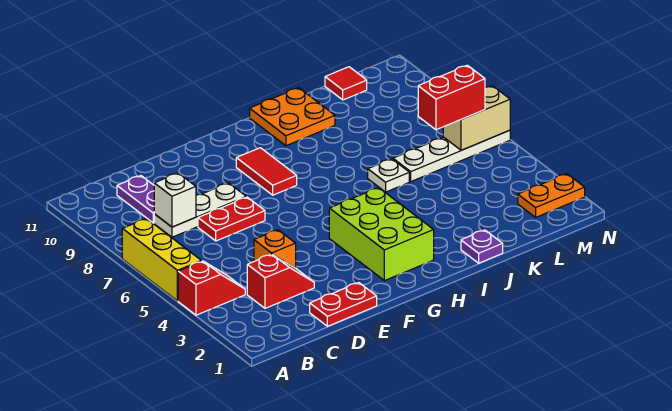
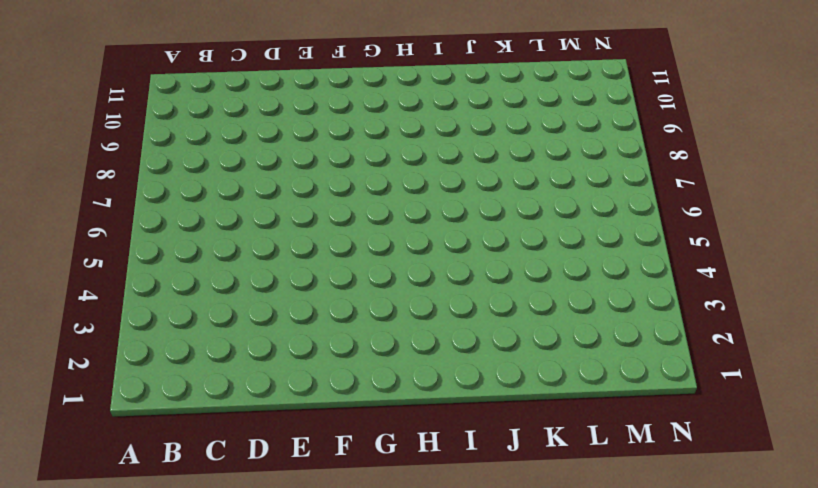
none -> red 1x2 slope [178,261,245,315]
none -> yellow 1x3 brick [122,218,201,301]
none -> red 1x2 slope [247,254,314,308]

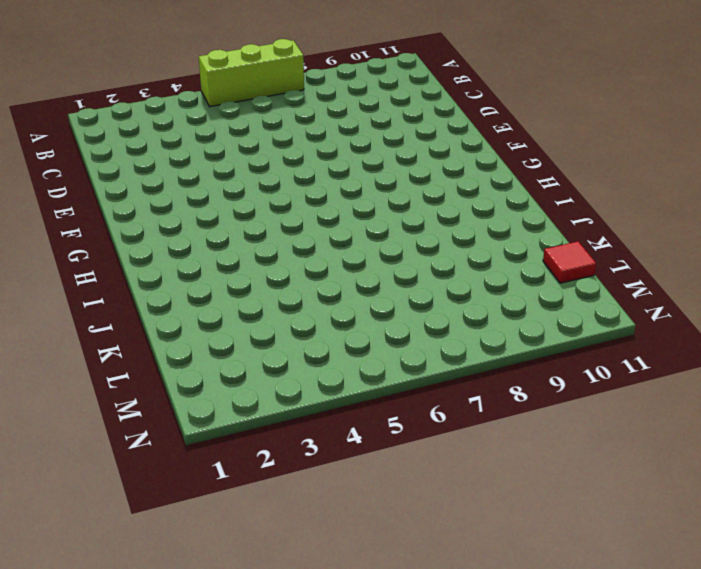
lime 1x3 brick [199,39,304,107] -> yellow 1x3 brick [122,218,201,301]
none -> red 1x2 slope [178,261,245,315]
none -> red 1x2 slope [247,254,314,308]
none -> white 1x3 plate [154,183,246,237]

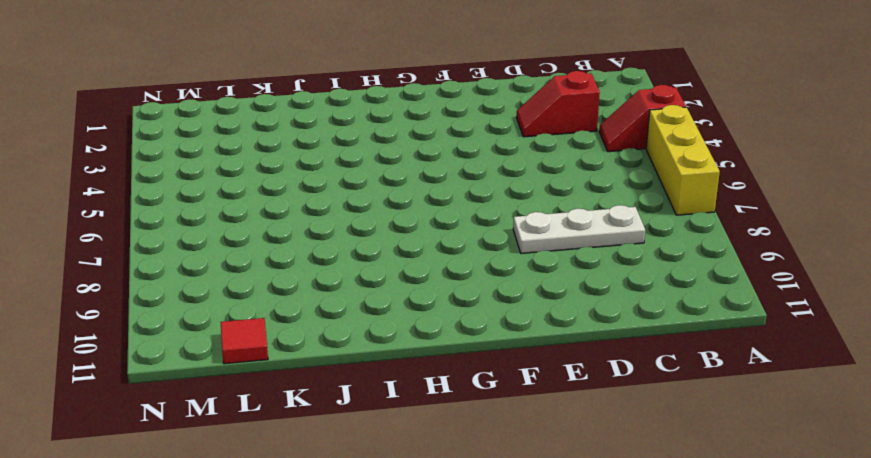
none -> purple 1x2 plate [117,176,154,223]
none -> red 1x2 plate [310,283,377,326]
none -> orange 1x1 brick [254,230,296,268]

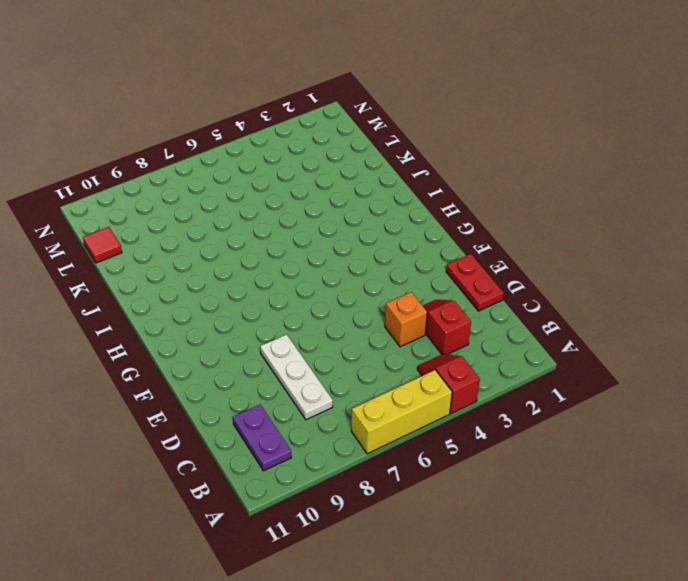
purple 1x2 plate [233,404,291,471] -> purple 1x2 plate turned to [117,176,154,223]
none -> red 1x2 plate [198,197,265,241]
none -> lime 2x3 brick [329,188,434,281]
none -> red 1x2 tile [236,148,297,195]

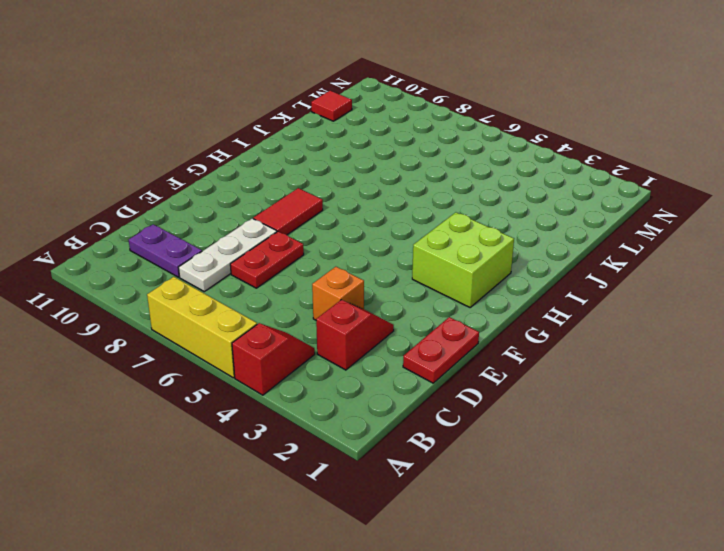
red 1x2 tile [253,188,323,235] -> red 1x2 tile turned to [236,148,297,195]
lime 2x2 brick [412,212,514,307] -> lime 2x3 brick [329,188,434,281]
none -> orange 2x2 plate [250,88,335,146]
none -> purple 1x1 plate [461,230,503,263]
none -> white 1x1 plate [368,159,409,192]

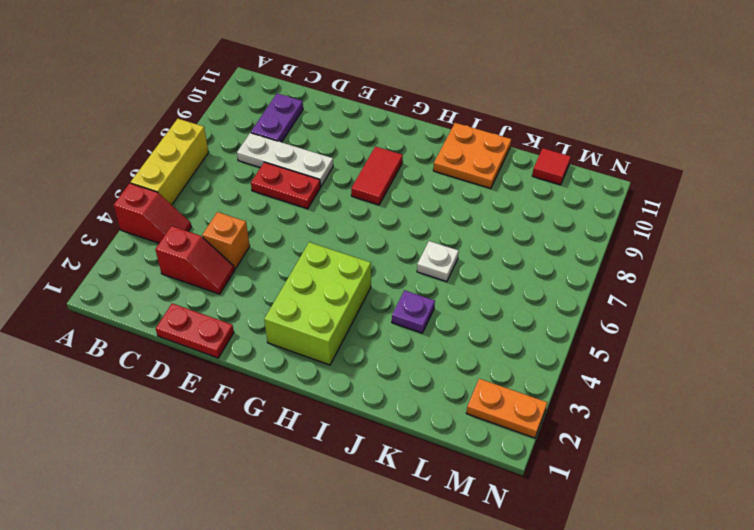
purple 1x1 plate [392,290,435,333] -> purple 1x1 plate moved to [461,230,503,263]
none -> white 1x4 plate [393,130,510,181]
none -> white 1x1 brick [154,173,196,227]
none -> tan 1x2 brick [443,86,510,150]

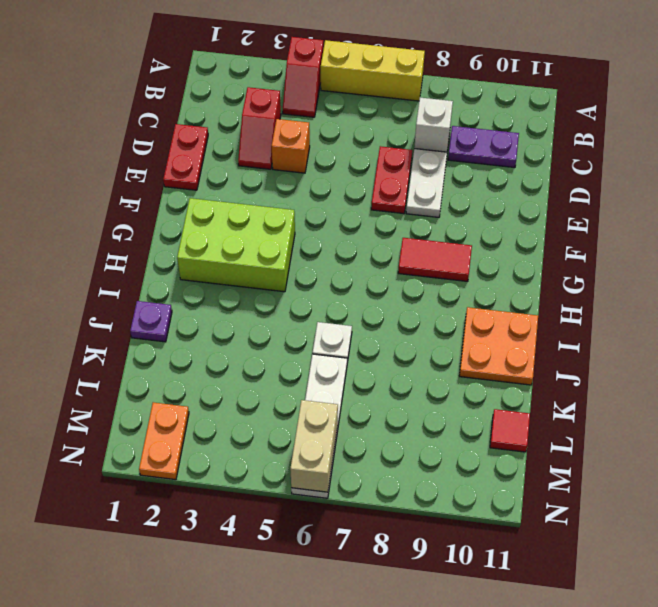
none -> red 1x2 brick [418,65,485,130]

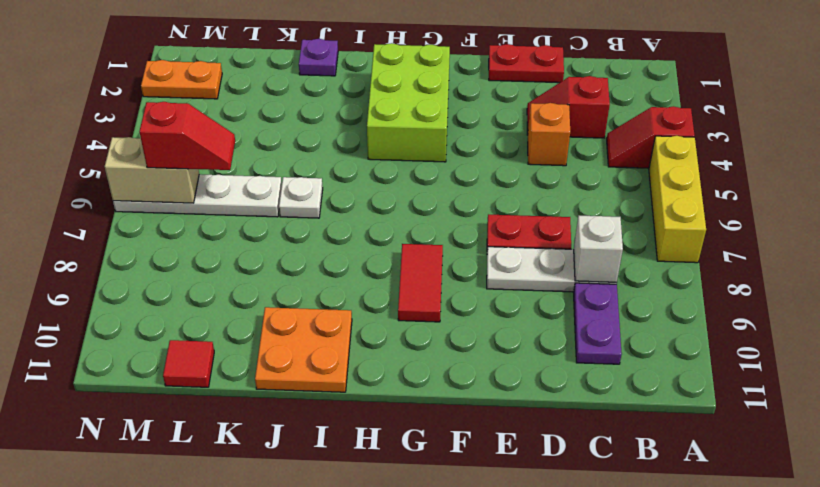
red 1x2 slope [139,102,235,170] -> red 1x2 brick [418,65,485,130]

